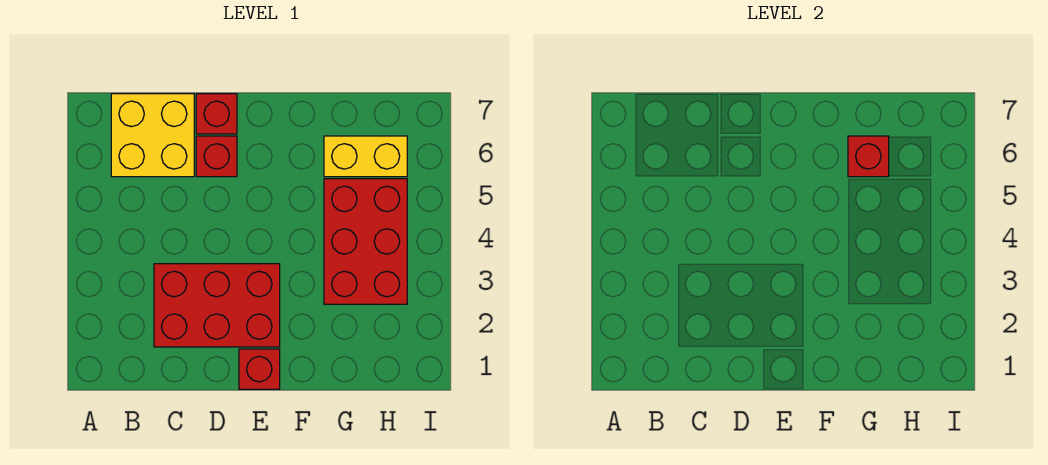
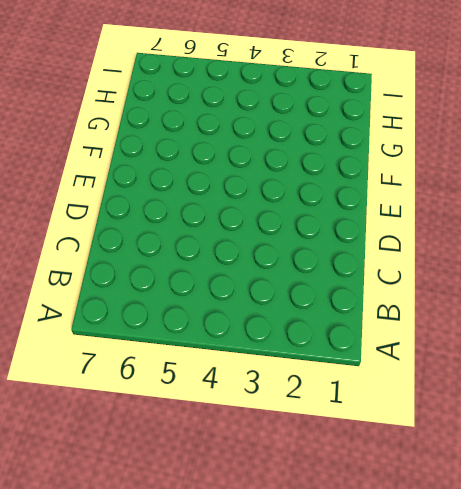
none -> yellow 2x2 brick [111,94,194,177]
none -> red 2x3 brick [154,264,280,347]

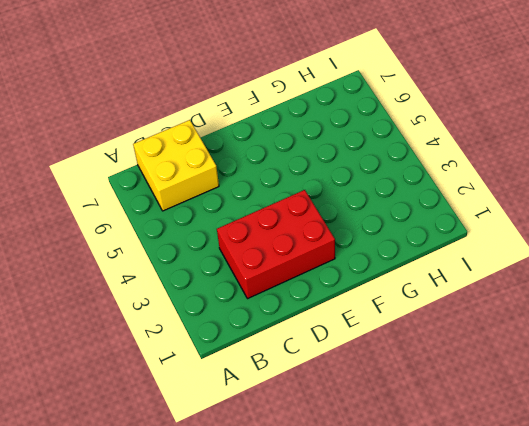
none -> red 1x1 brick [196,136,237,177]
none -> red 1x1 brick [196,94,237,134]

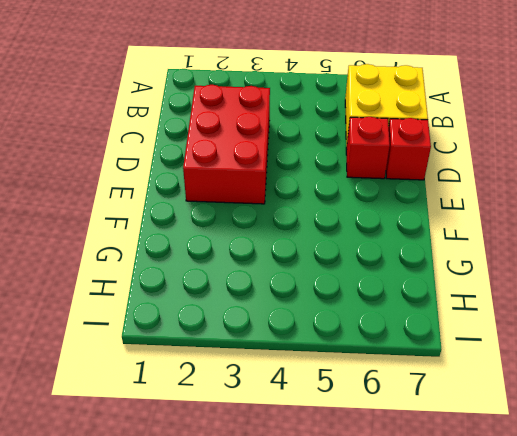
none -> red 1x1 brick [239,349,280,389]
none -> red 2x3 brick [324,179,407,304]

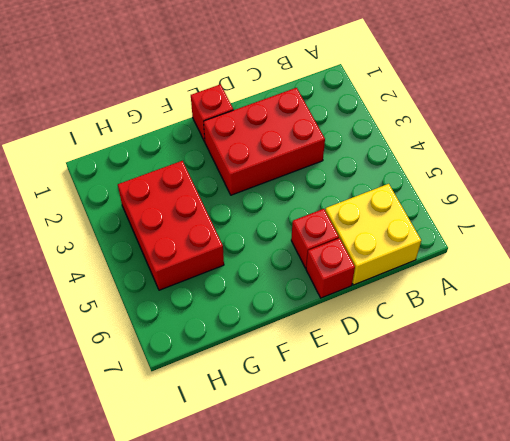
none -> yellow 1x2 brick [324,136,407,177]
none -> red 1x1 brick [848,136,889,177]

